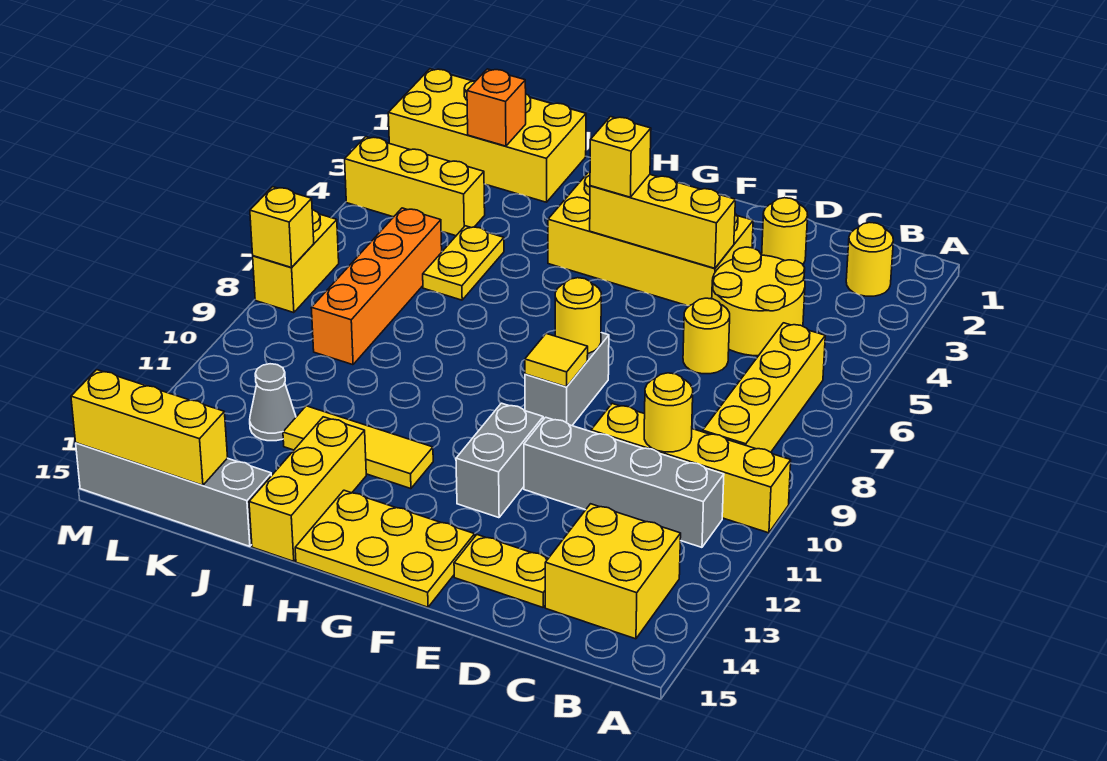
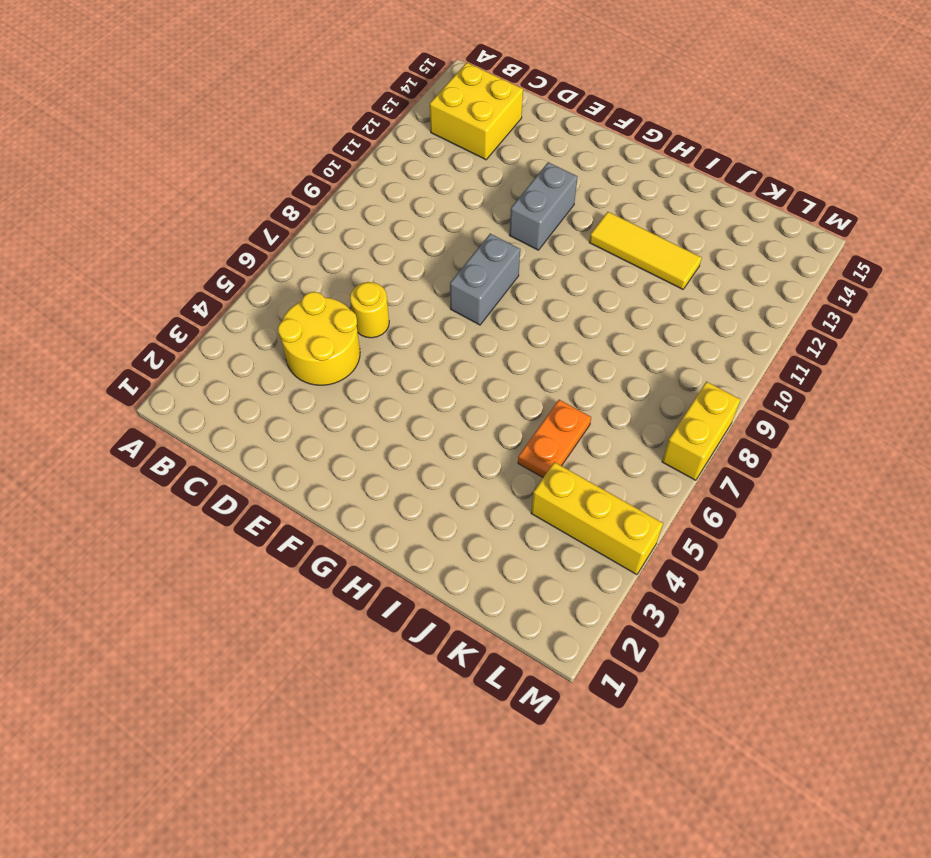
orange 1x2 plate [518,400,591,477] -> yellow 1x2 plate [423,226,504,300]
none -> yellow 1x4 brick [591,404,791,533]
none -> yellow 1x1 round brick [846,223,893,296]
none -> yellow 1x4 brick [703,323,825,452]
none -> grey 1x4 brick [524,417,724,547]

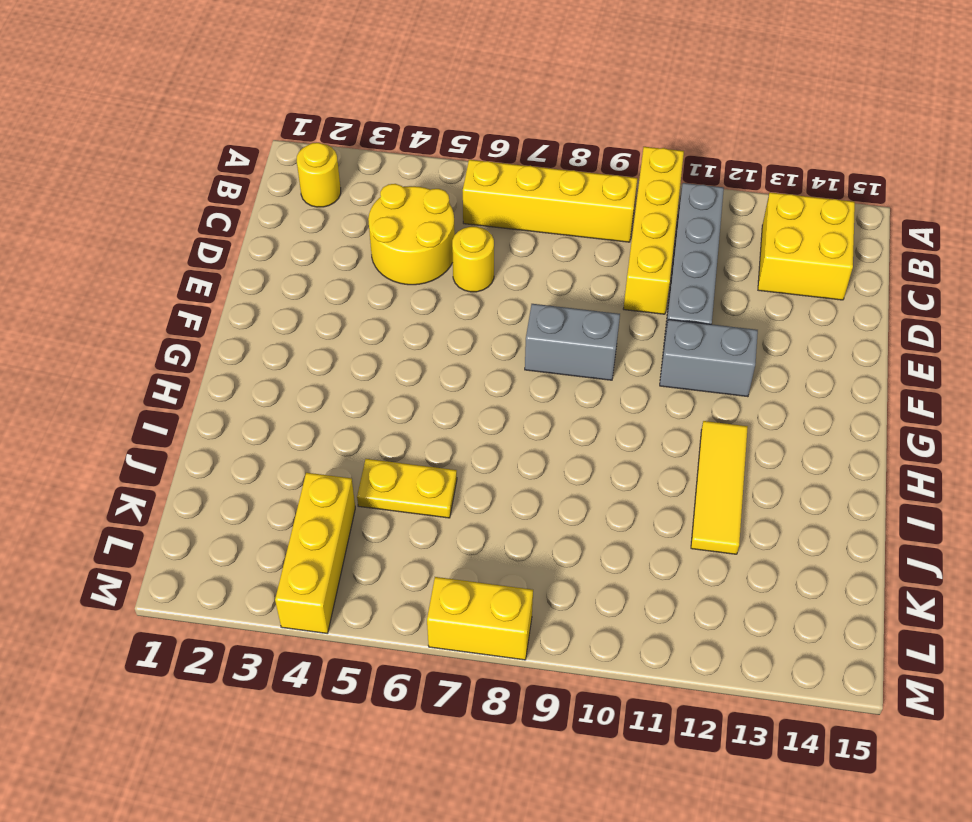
none -> yellow 1x1 round brick [762,198,808,264]
none -> yellow 1x2 plate [454,535,548,607]
none -> yellow 2x4 brick [548,172,753,306]
none -> yellow 2x3 plate [295,490,475,607]

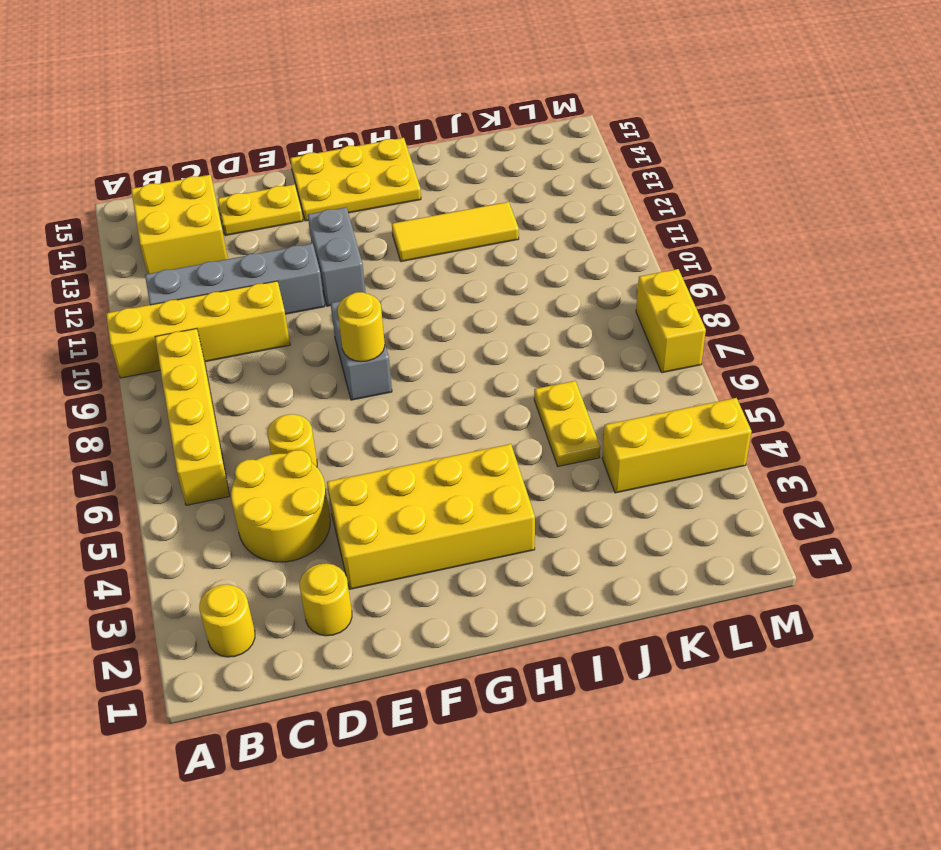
none -> yellow 1x3 brick [249,417,366,561]
none -> yellow 2x4 brick [388,69,586,202]
none -> grey 1x4 brick [76,443,271,546]
none -> orange 1x4 brick [311,208,442,365]

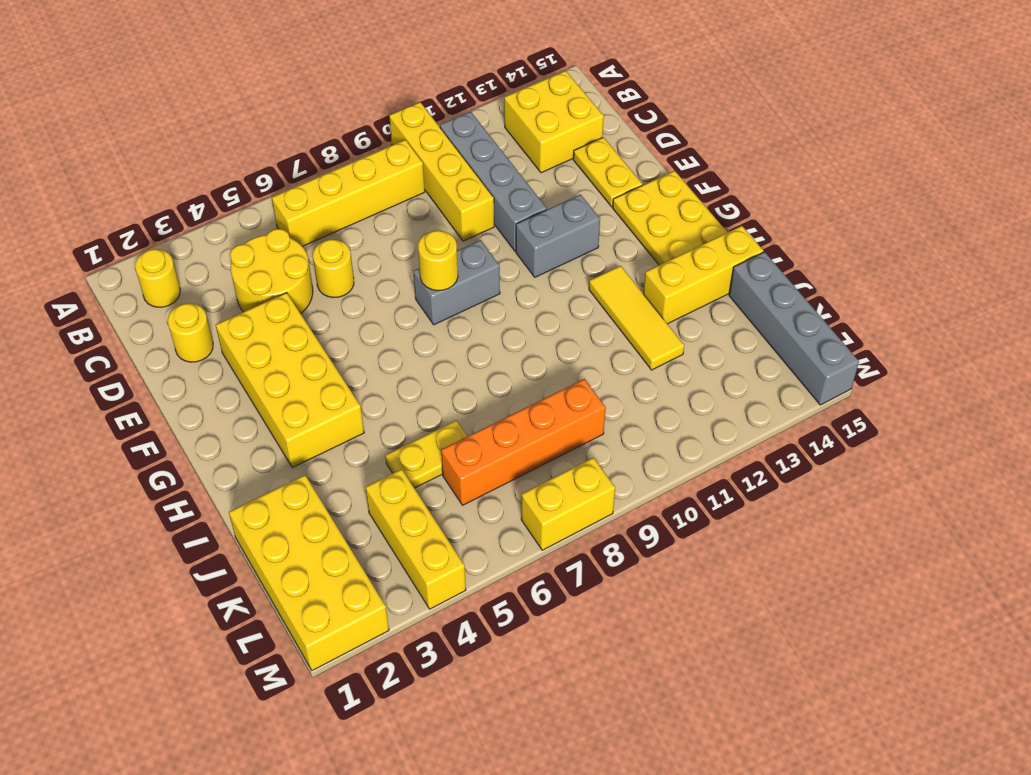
none -> grey 1x1 cone [250,364,296,441]
none -> yellow 1x1 round brick [644,373,693,452]
none -> yellow 1x3 brick [590,175,735,268]
none -> yellow 1x1 tile [525,333,588,387]

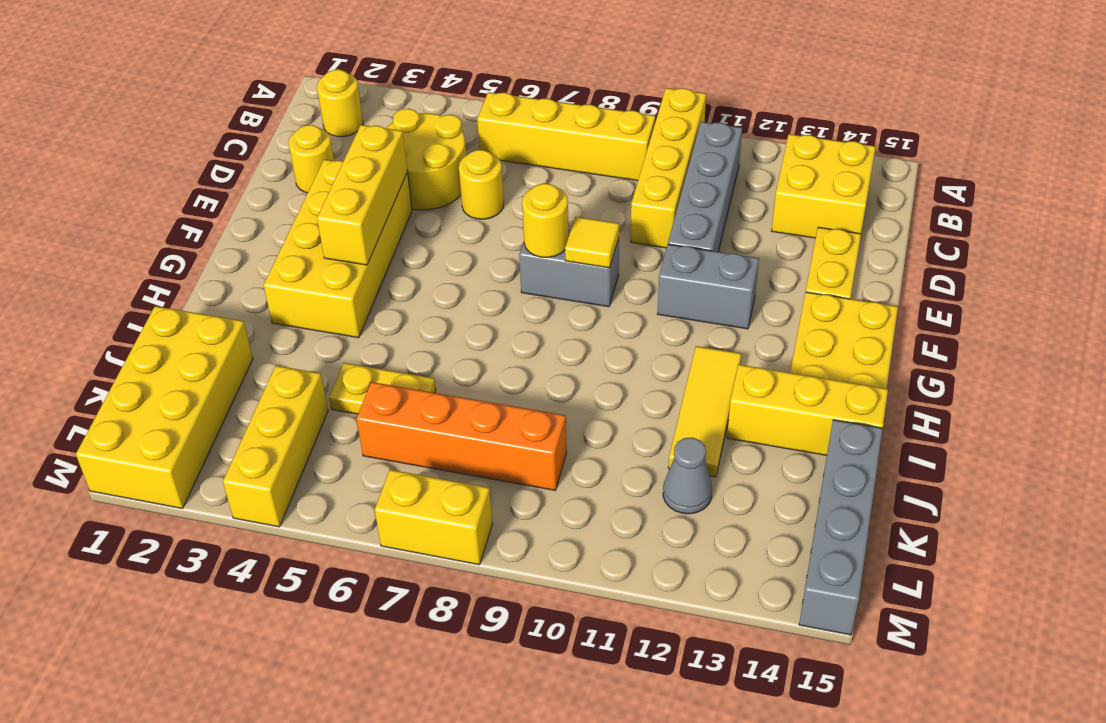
none -> yellow 1x1 round brick [644,373,693,452]
none -> orange 1x1 brick [467,69,526,146]
none -> yellow 1x3 brick [71,370,228,485]
none -> yellow 1x1 brick [250,187,314,268]

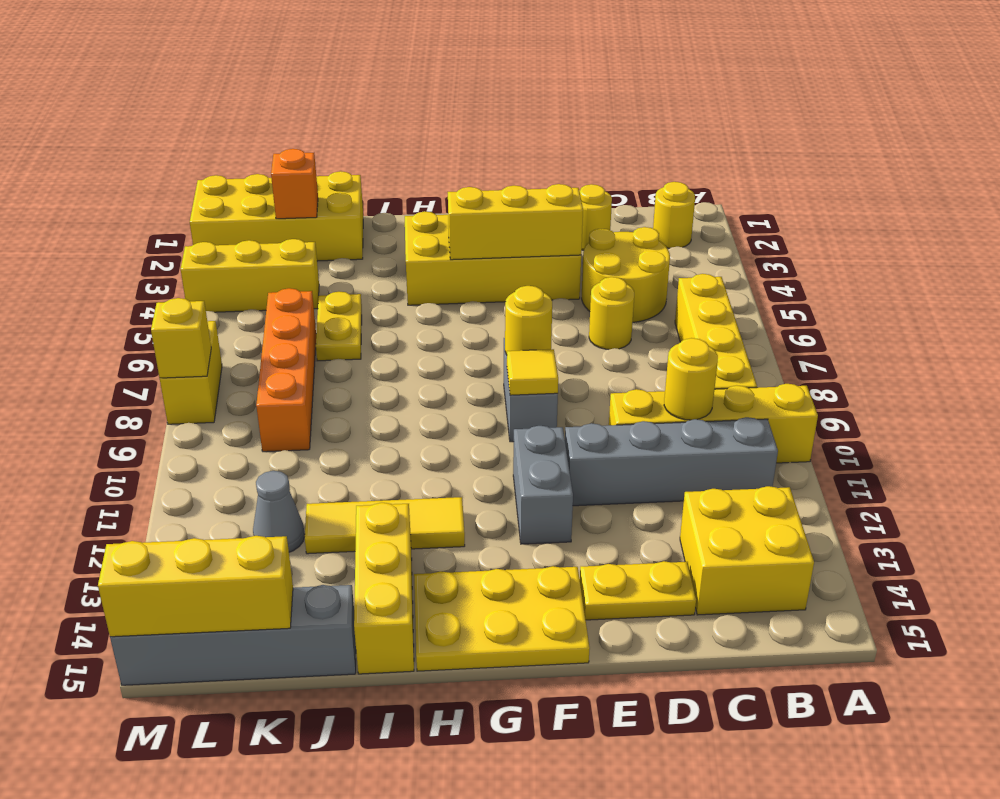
none -> yellow 1x1 brick [590,117,651,197]

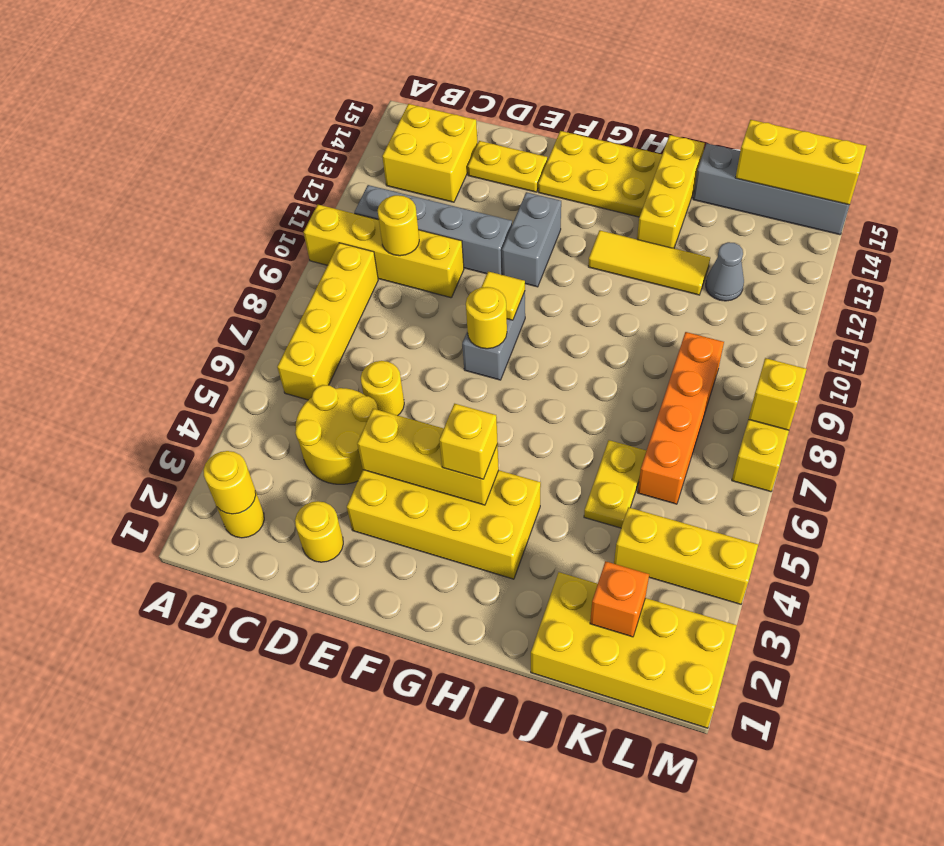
yellow 1x1 round brick [203,451,256,514] -> none

